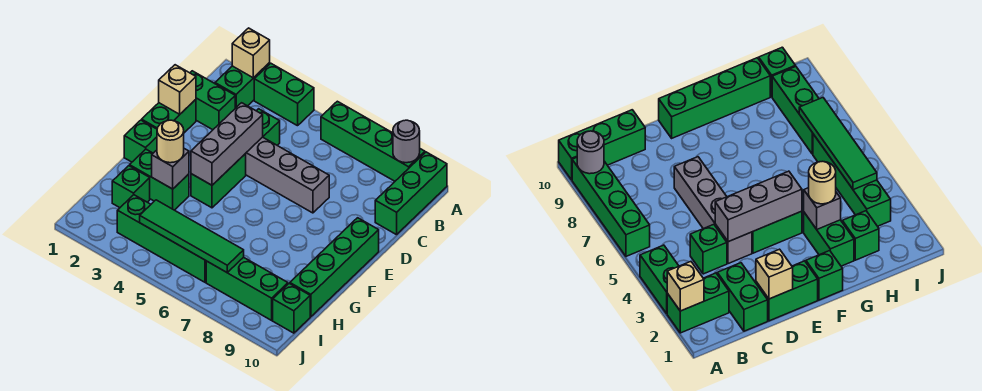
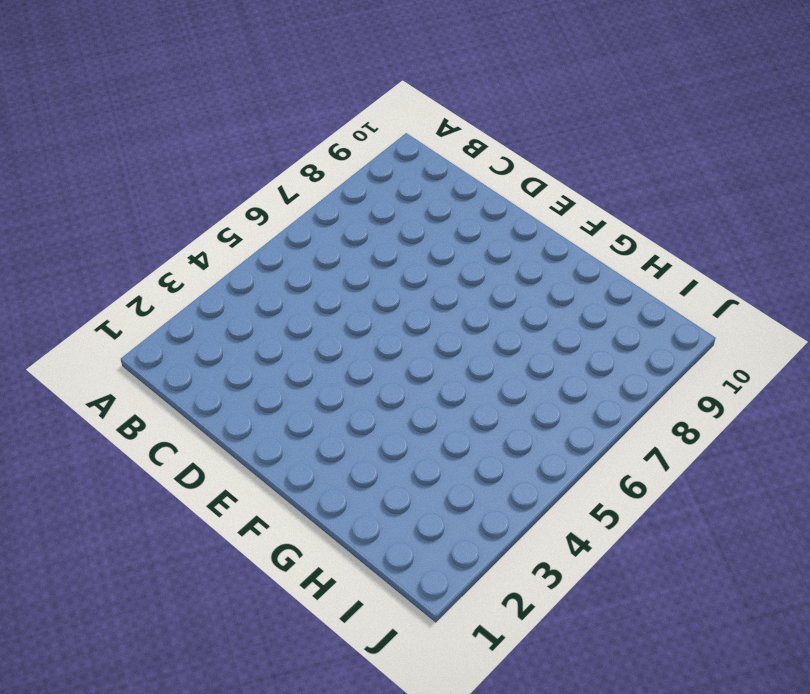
none -> green 1x2 brick [215,63,270,108]
none -> green 1x2 brick [254,63,314,126]
none -> green 1x4 brick [321,101,425,181]

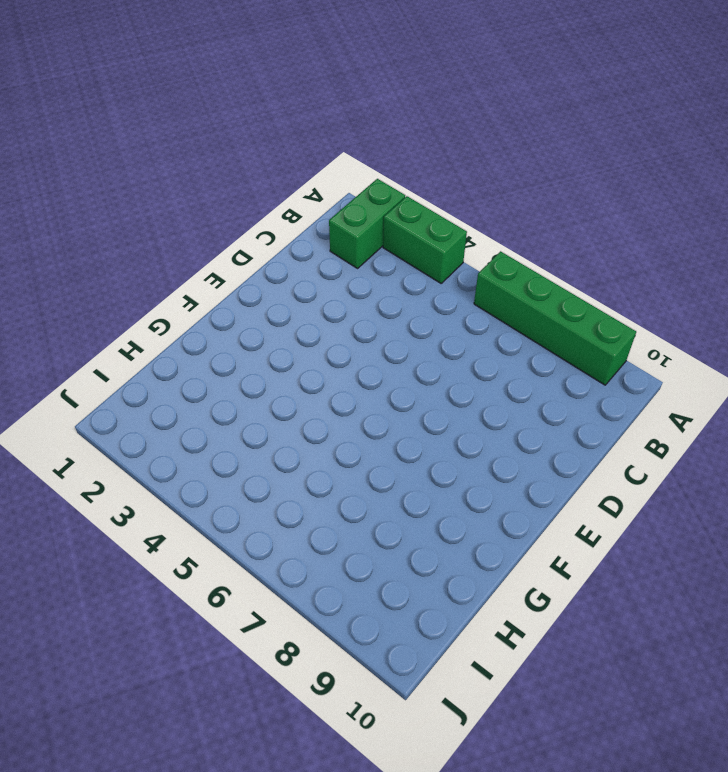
none -> green 1x3 brick [375,152,447,235]
none -> green 1x2 brick [190,71,235,130]
none -> green 1x1 brick [257,109,280,145]

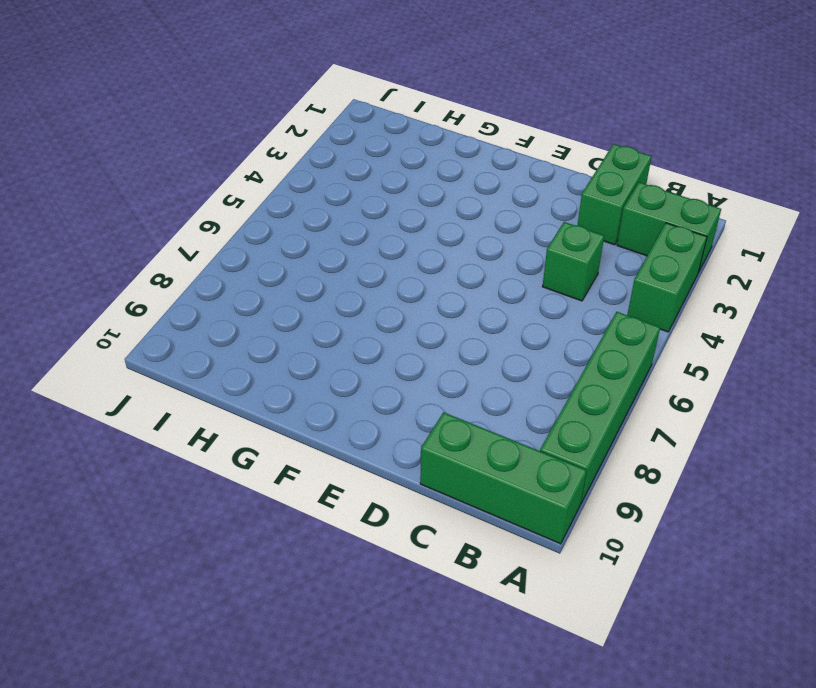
none -> green 1x2 brick [142,100,196,133]
none -> grey 1x4 brick [245,137,329,213]
none -> green 1x2 brick [191,154,246,208]

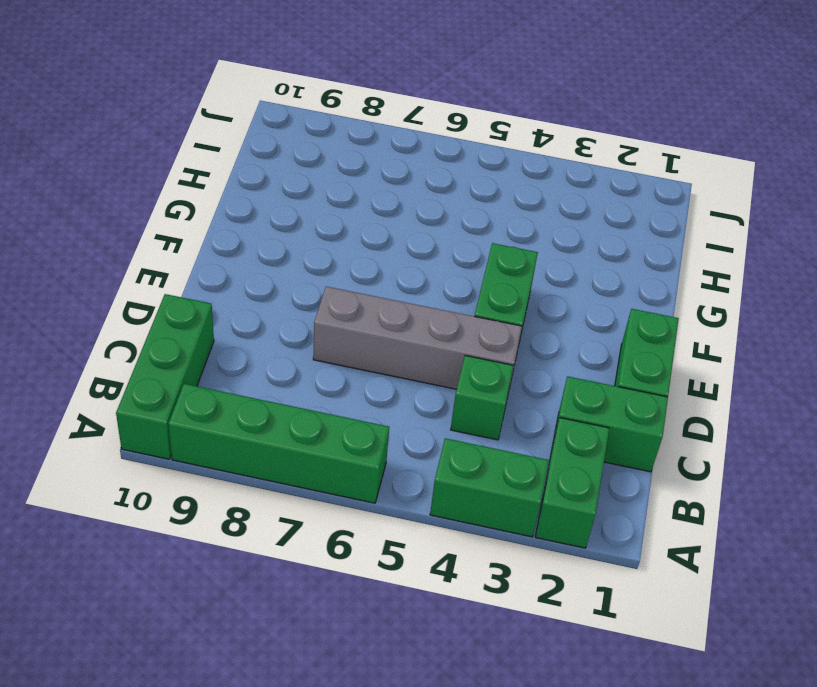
none -> green 1x4 brick [290,218,379,317]
none -> green 1x1 brick [124,120,157,162]
none -> green 1x2 brick [130,149,189,210]

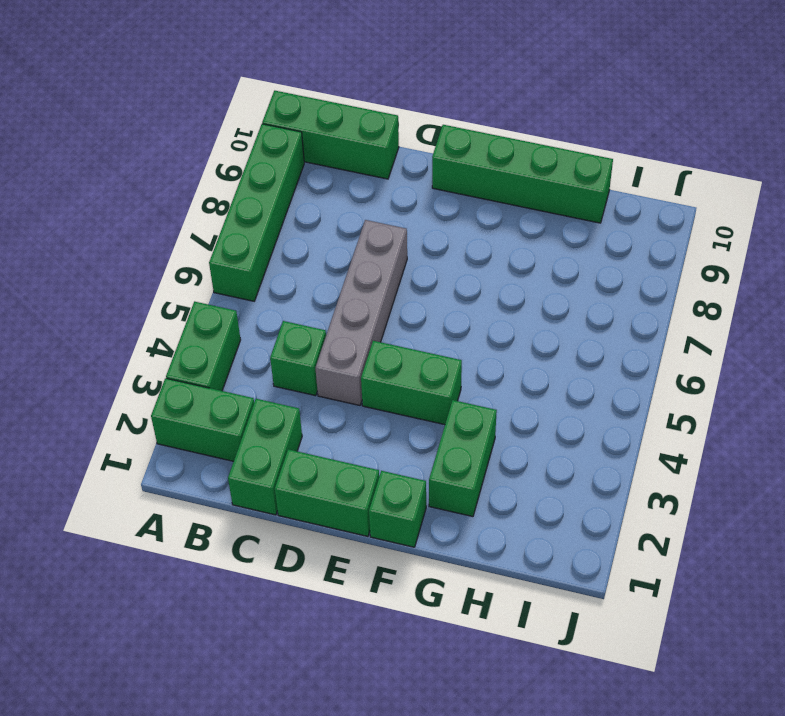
none -> green 1x1 brick [112,166,150,208]
none -> green 1x4 brick [117,195,206,282]
none -> green 1x3 brick [206,257,288,320]

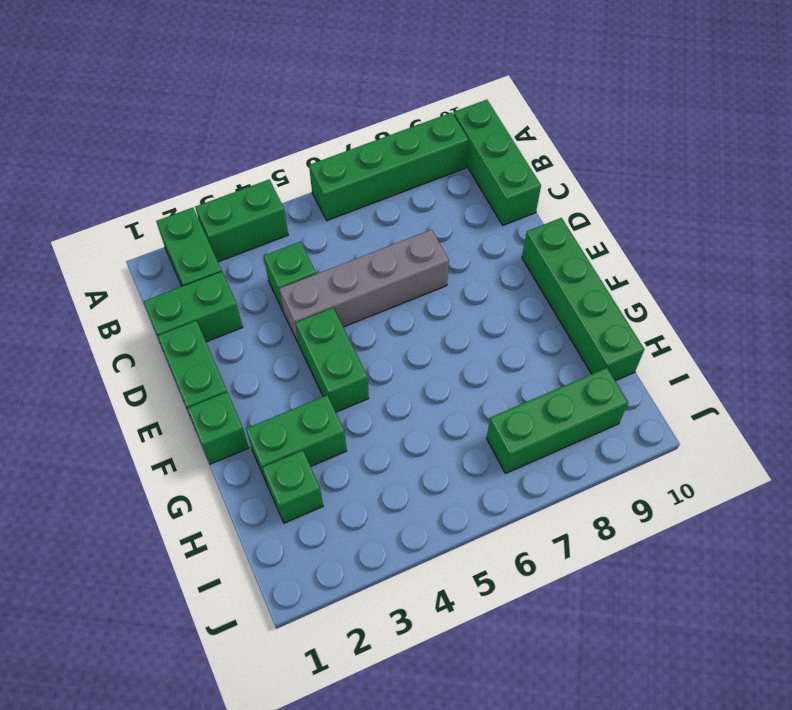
none -> green 1x4 brick [117,195,206,282]
none -> green 1x1 brick [273,284,310,333]
none -> tan 1x1 brick [232,28,270,78]

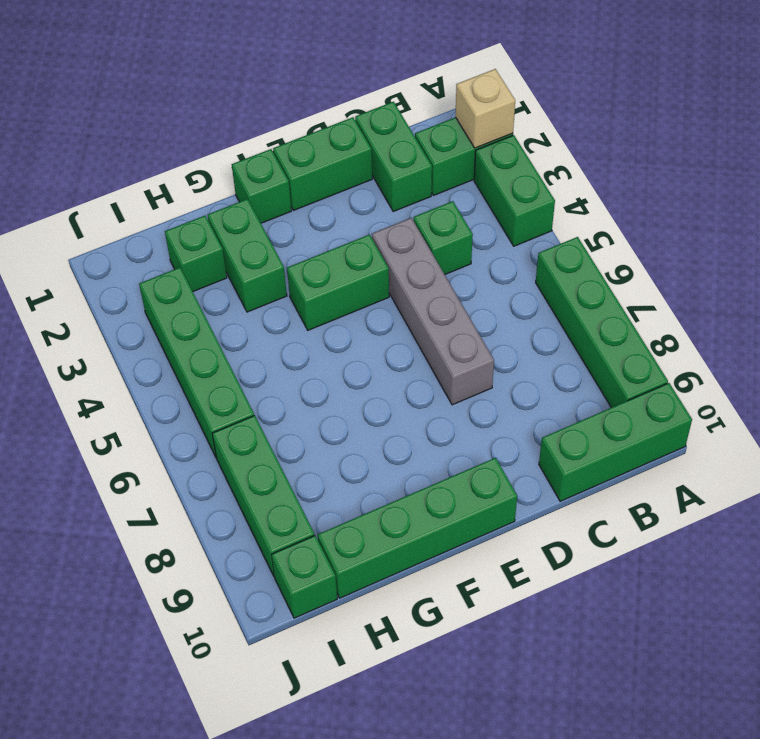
none -> grey 1x1 round brick [393,120,420,163]
none -> tan 1x1 brick [159,65,196,114]
none -> grey 1x3 brick [191,103,263,185]

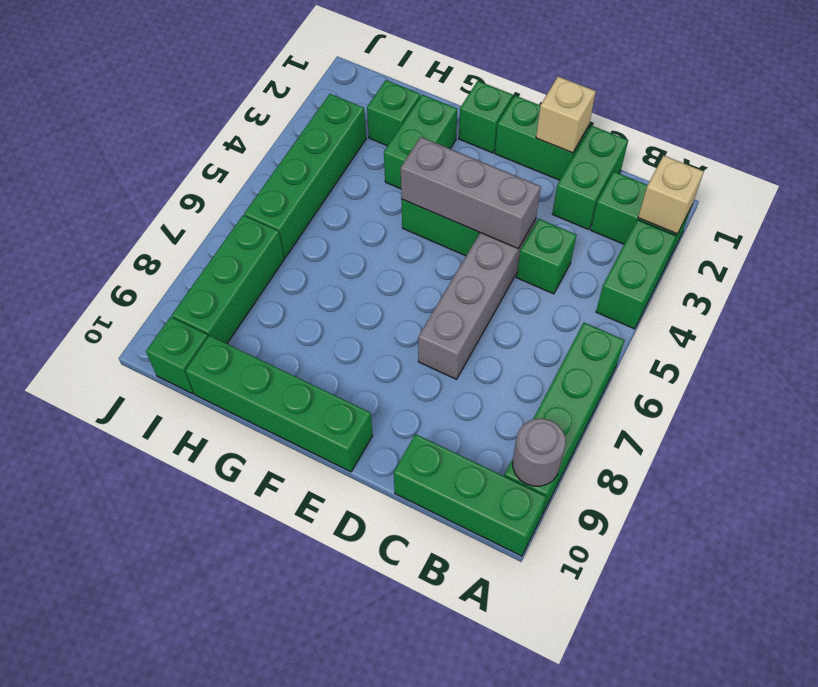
none -> grey 1x1 brick [152,149,189,189]
none -> green 1x4 tile [140,200,244,272]
none -> tan 1x1 round brick [157,120,184,163]

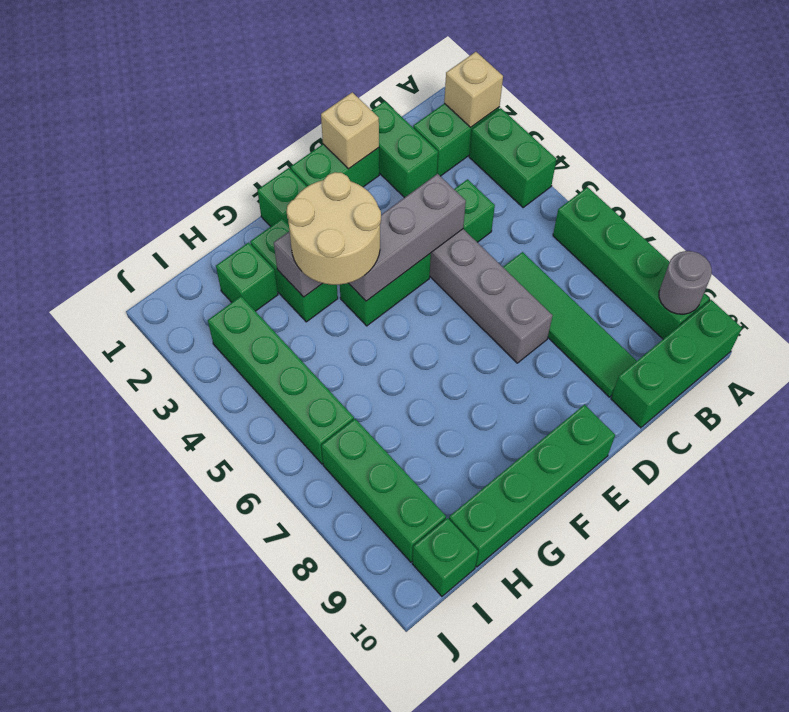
green 1x4 tile [503,252,636,397] -> green 1x4 tile moved to [140,200,244,272]
tan 2x2 round brick [287,172,381,285] -> tan 1x1 round brick [157,120,184,163]

